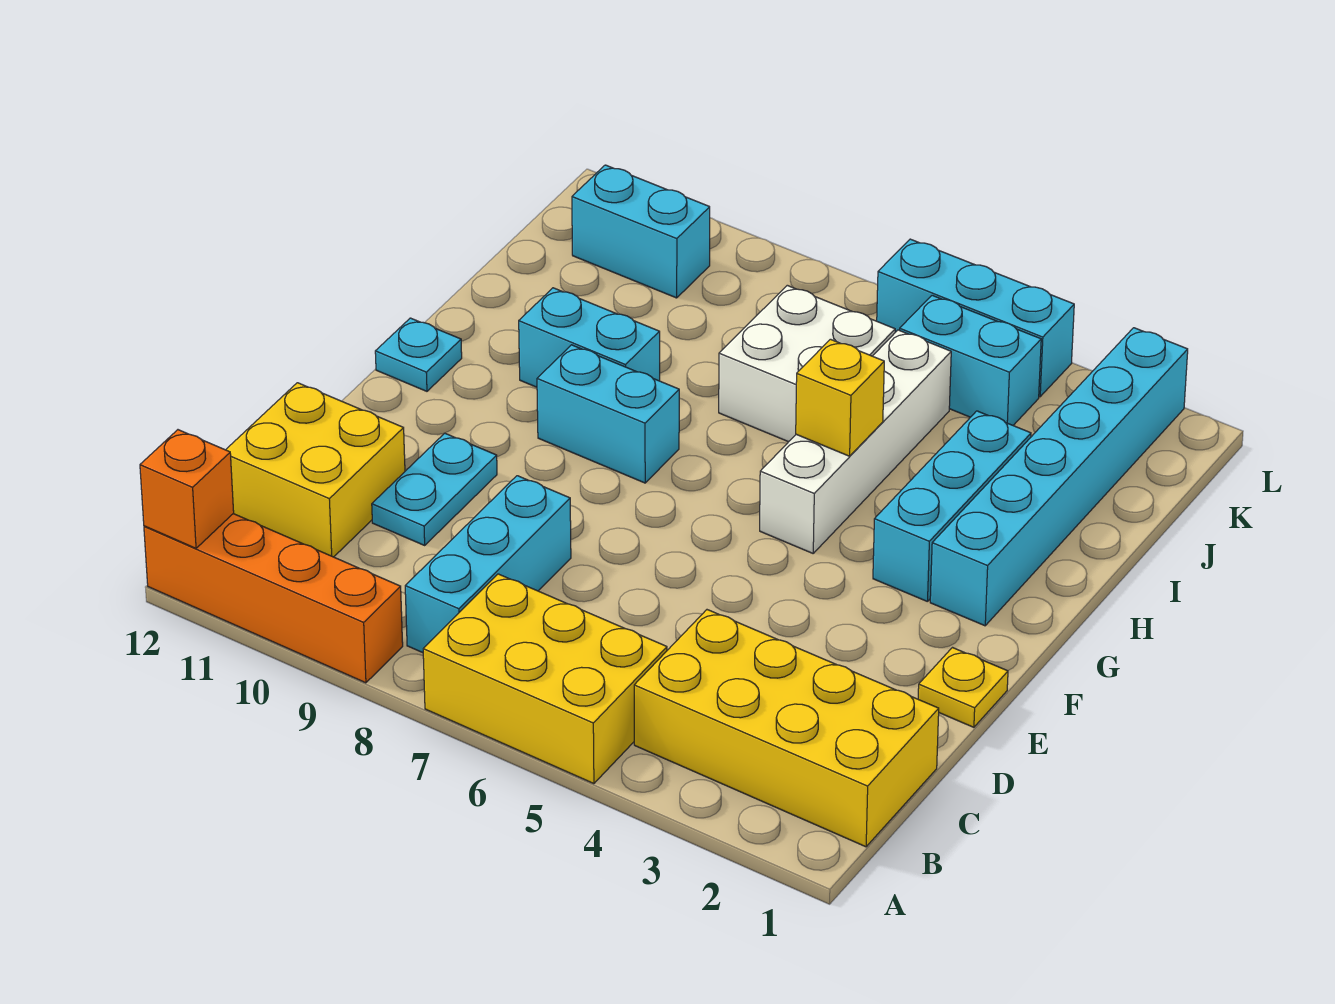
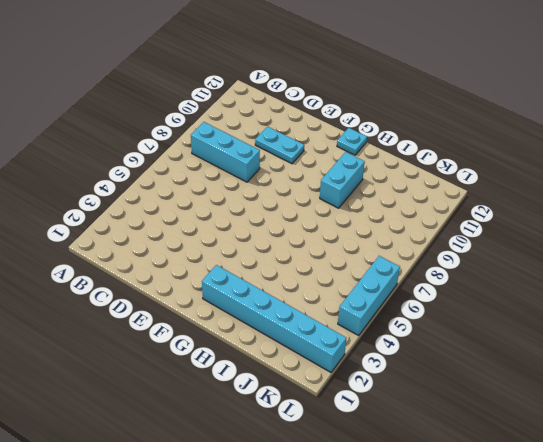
none -> yellow 2x3 brick [423,574,667,784]
none -> orange 1x4 brick [144,514,403,683]
none -> yellow 2x4 brick [634,610,939,847]

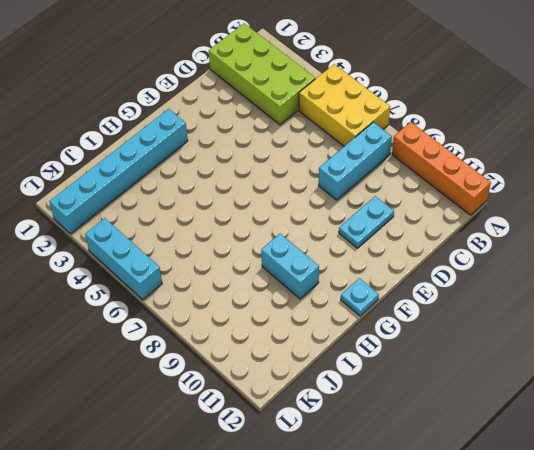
lime 2x4 brick [209,23,315,125] -> yellow 2x4 brick [634,610,939,847]
none -> yellow 2x2 brick [226,383,405,557]
none -> yellow 1x1 plate [918,648,1008,727]
none -> cyan 1x3 brick [873,411,1031,602]

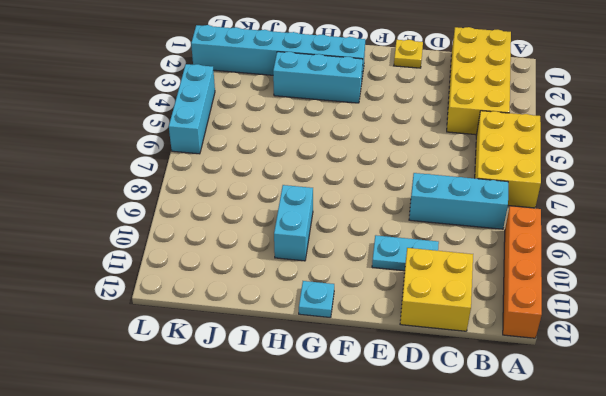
none -> white 1x4 brick [760,330,951,553]
none -> cyan 1x2 brick [537,345,679,483]
none -> white 2x2 brick [719,285,895,442]

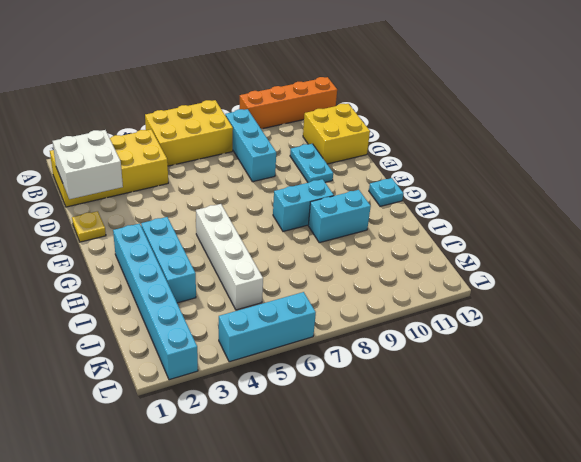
white 2x2 brick [53,130,123,199] -> white 2x2 brick moved to [719,285,895,442]
none -> cyan 1x2 brick [900,295,1041,425]
none -> cyan 1x2 brick [572,165,710,298]
none -> orange 1x1 brick [140,430,234,548]

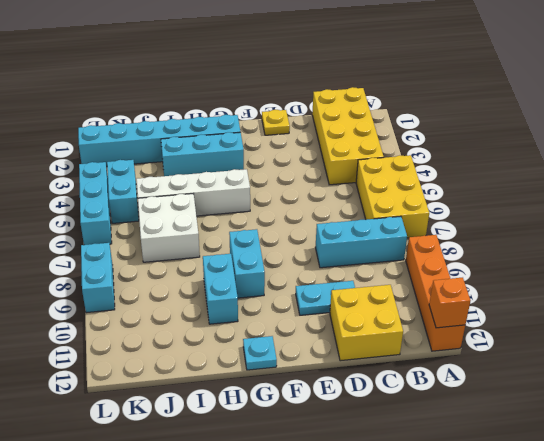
cyan 1x2 brick [81,243,115,313] -> cyan 1x2 brick moved to [572,165,710,298]
none -> yellow 1x1 brick [796,339,884,456]

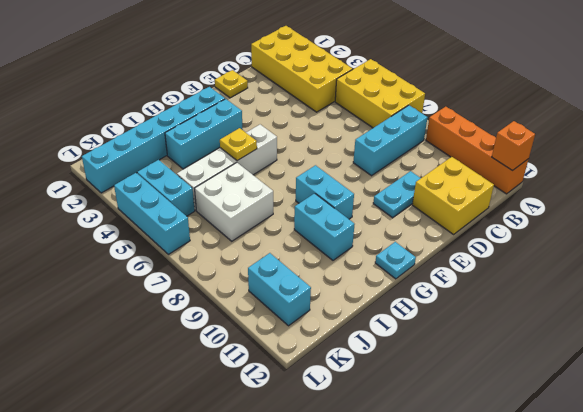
yellow 1x1 plate [220,128,257,161] -> yellow 1x1 brick [796,339,884,456]

